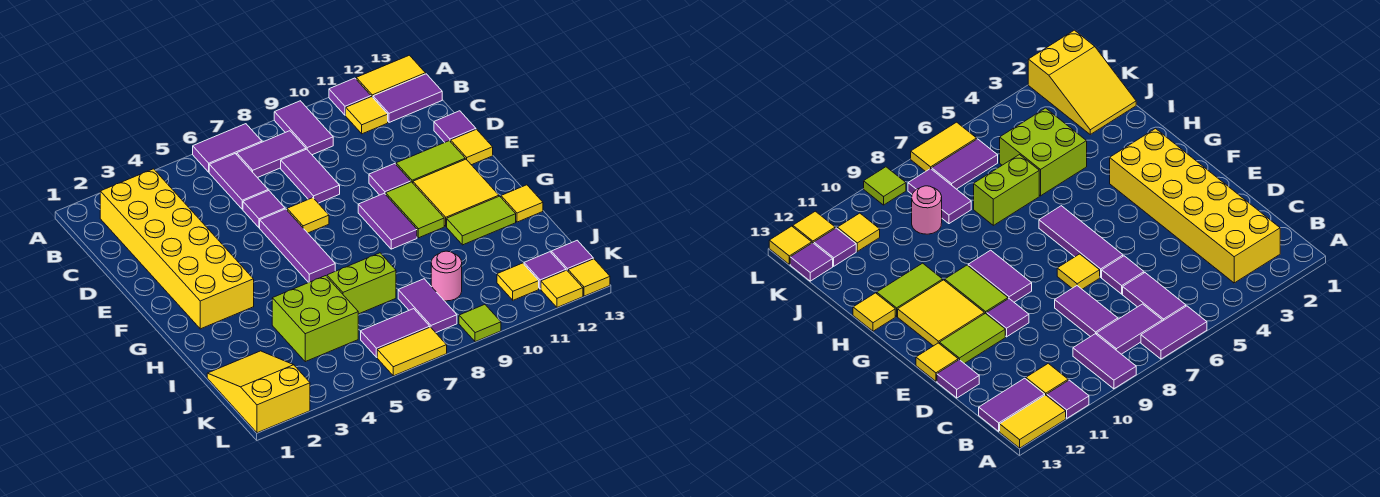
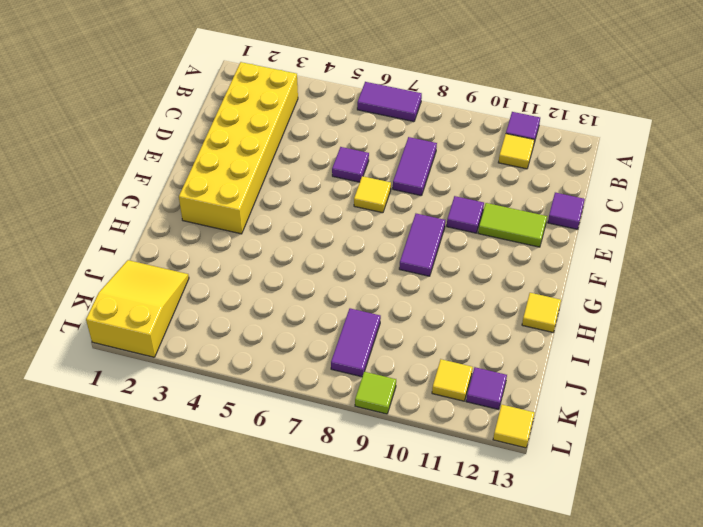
none -> purple 1x2 tile [274,101,333,155]
none -> yellow 1x2 tile [356,55,426,97]
none -> purple 1x2 tile [209,154,268,209]
none -> purple 1x2 tile [237,131,306,178]

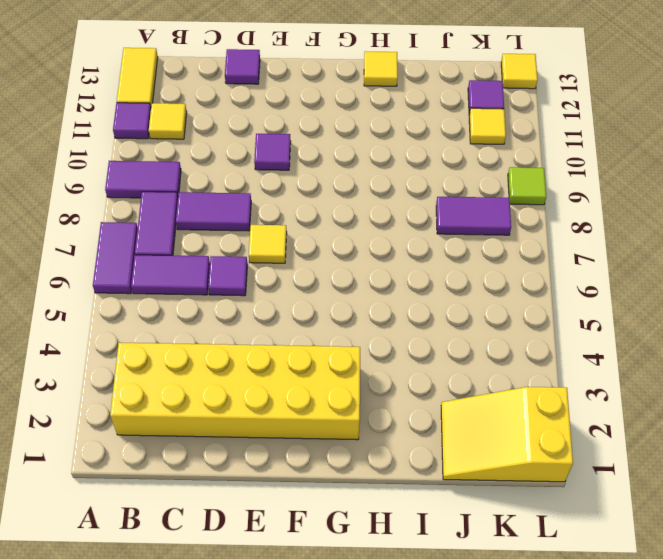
none -> purple 1x2 tile [373,74,442,122]
none -> purple 1x3 tile [260,209,335,283]
none -> lime 1x2 tile [396,141,465,183]
none -> yellow 1x1 tile [451,129,493,165]

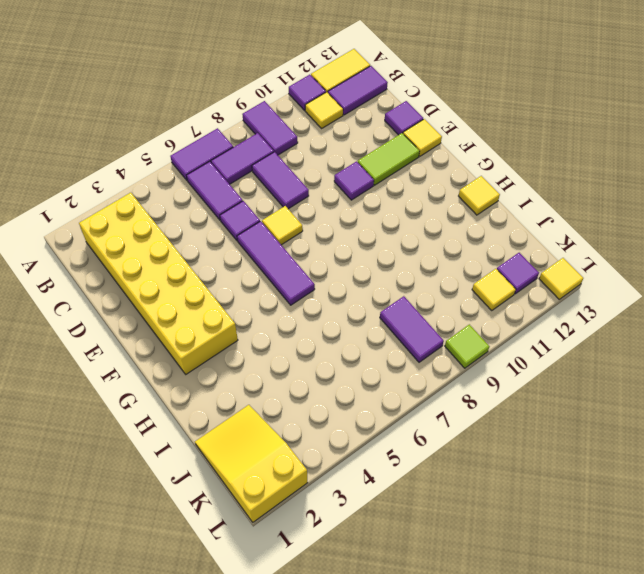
none -> purple 1x2 tile [358,193,417,249]
none -> lime 1x2 tile [386,182,444,238]
none -> yellow 2x2 tile [413,159,499,226]
none -> lime 1x2 tile [447,196,516,245]

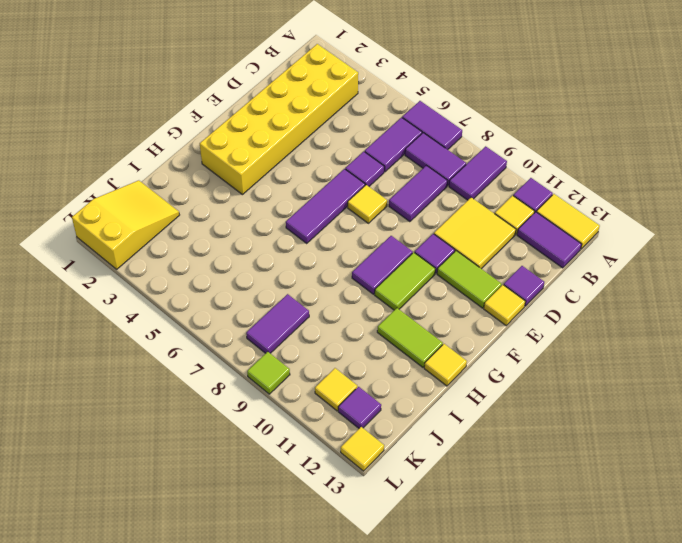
yellow 2x2 tile [434,197,516,269] -> yellow 2x2 tile moved to [413,159,499,226]
none -> lime 2x2 brick [272,276,358,362]
none -> lime 1x2 brick [327,253,396,314]
none -> pink 1x1 round brick [431,251,462,301]
none -> purple 1x2 tile [361,309,430,357]

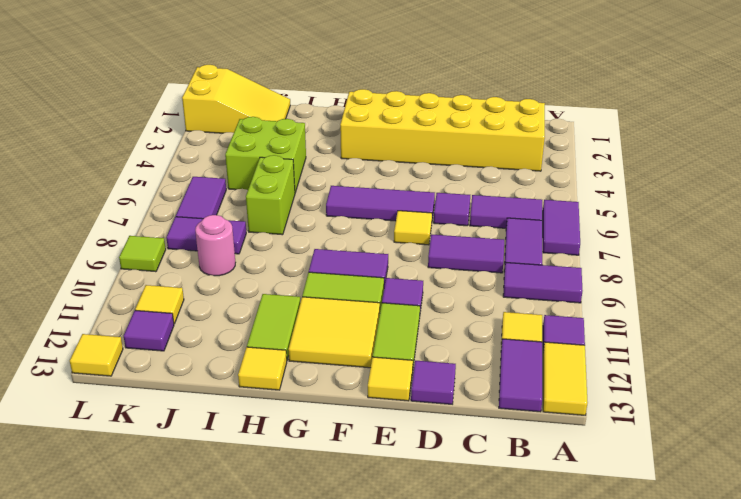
none -> purple 1x1 tile [551,240,593,271]
none -> yellow 1x2 tile [377,327,447,376]
none -> yellow 1x1 tile [541,270,583,307]

